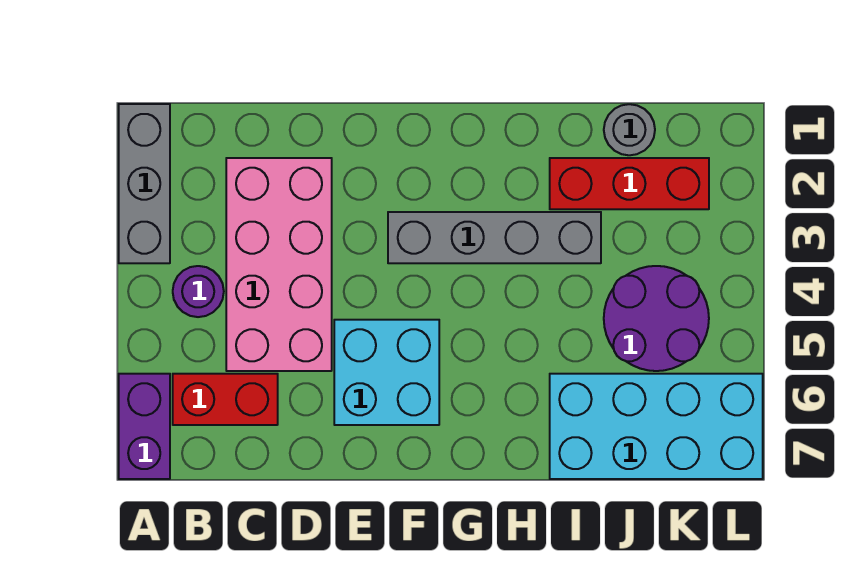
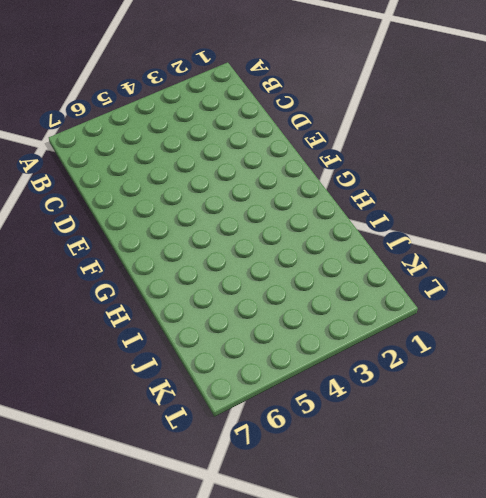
none -> grey 1x3 brick [119,104,170,263]
none -> purple 1x2 brick [119,374,170,479]

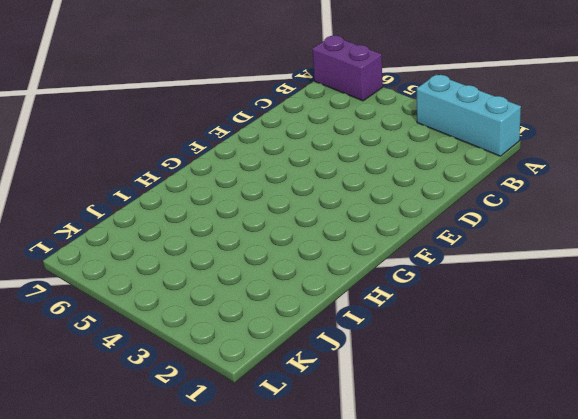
cyan 1x3 brick [417,75,521,156] -> grey 1x3 brick [119,104,170,263]
none -> purple 1x1 round brick [173,266,224,317]
none -> red 1x2 brick [173,374,278,425]

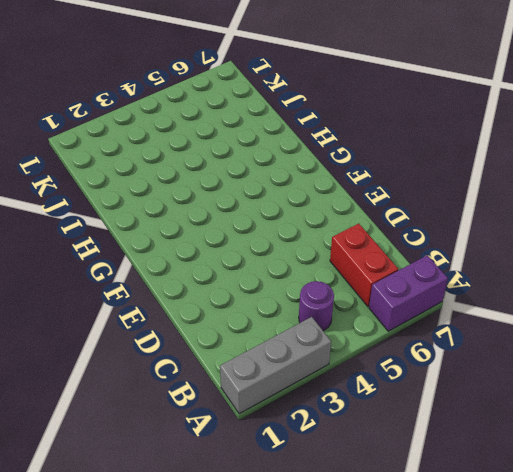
none -> pink 2x4 brick [226,158,332,371]
none -> cyan 2x2 brick [334,320,439,425]

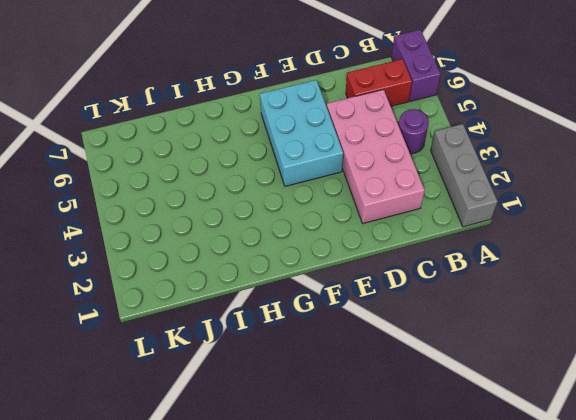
cyan 2x3 brick [260,80,343,186] -> cyan 2x2 brick [334,320,439,425]
none -> grey 1x4 brick [388,212,601,263]
none -> red 1x3 brick [550,158,709,209]

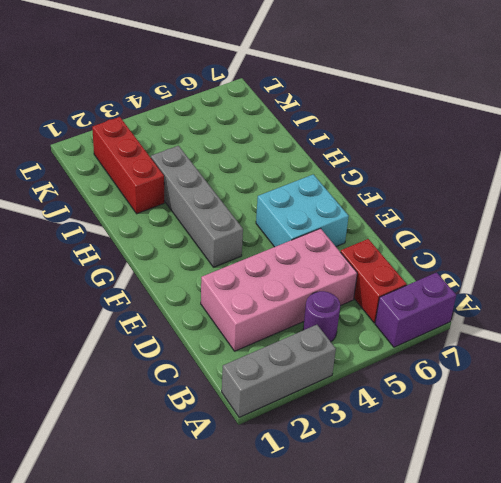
none -> cyan 2x4 brick [550,374,763,479]
none -> grey 1x1 round brick [604,104,655,155]

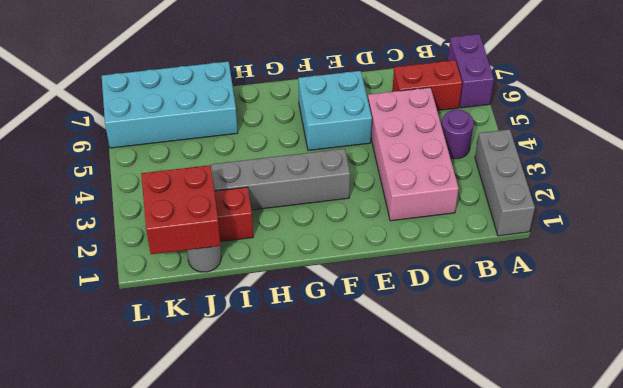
red 2x2 brick [141,165,221,254] -> none
none -> purple 2x2 round brick [604,266,709,371]

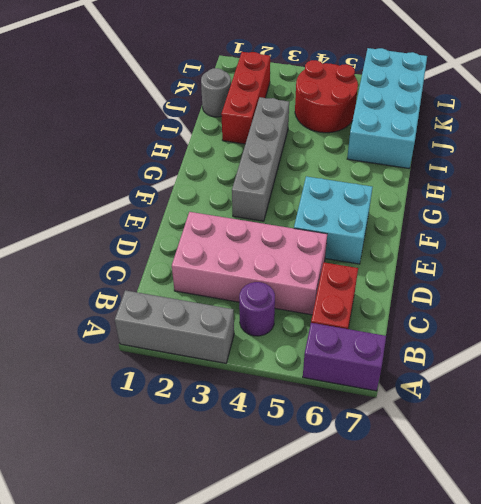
red 2x2 round brick [295,60,358,133] -> purple 2x2 round brick [604,266,709,371]

